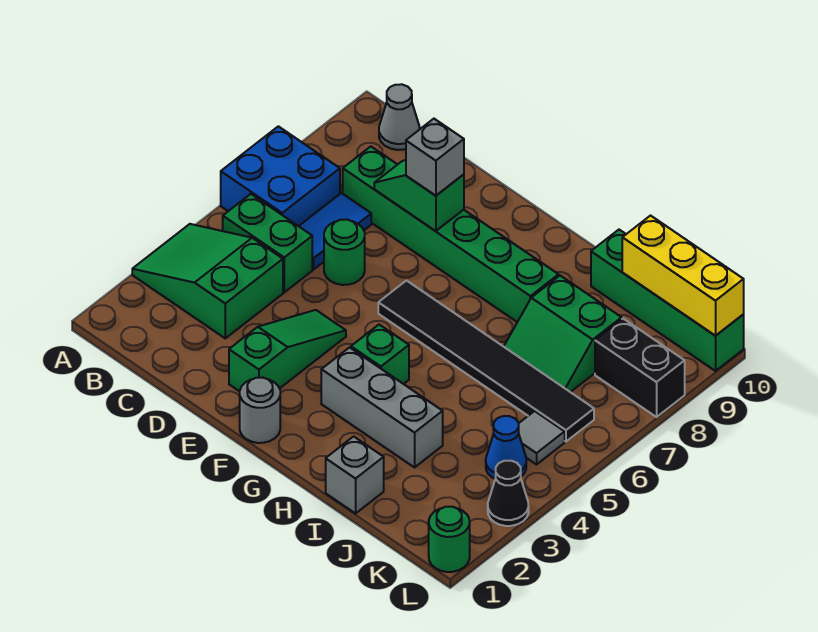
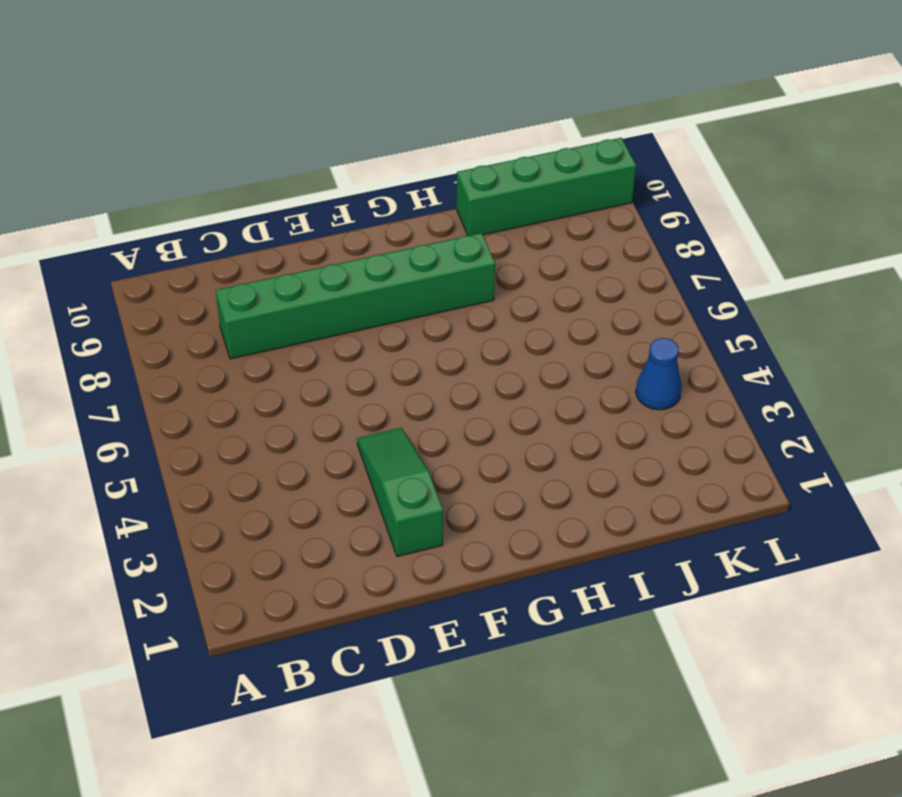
none -> green 2x3 slope [132,224,283,338]
none -> blue 2x2 brick [221,126,340,226]
none -> green 1x2 brick [223,194,312,292]

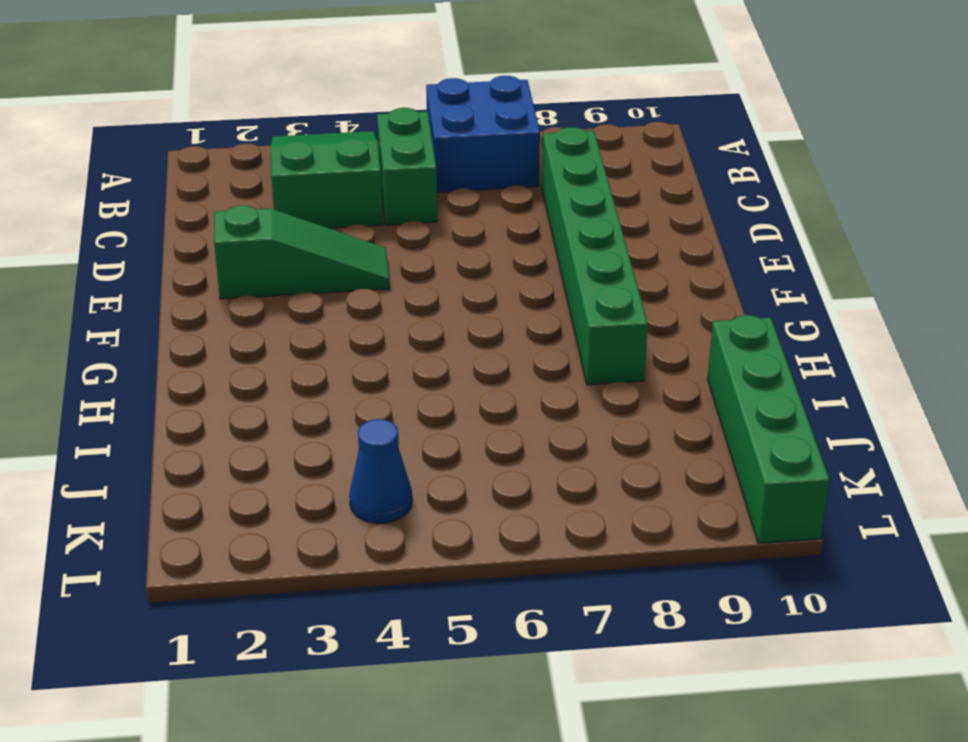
none -> grey 1x1 cone [379,84,420,150]
none -> blue 1x2 tile [299,193,371,269]
none -> green 1x1 round brick [324,219,365,285]

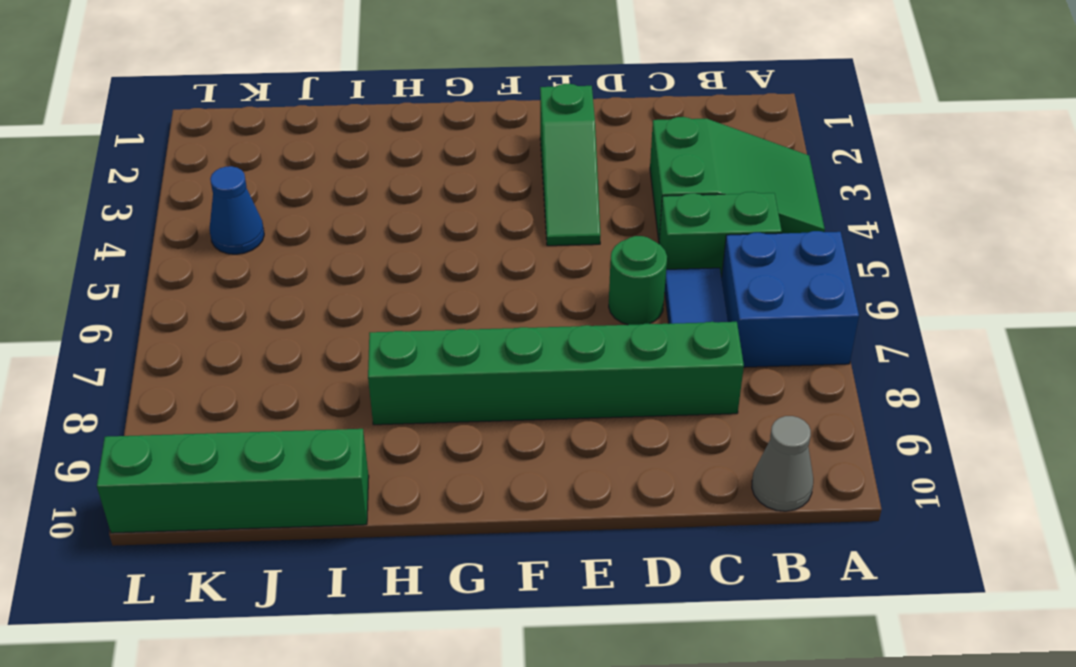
none -> grey 1x1 round brick [240,378,280,443]
none -> black 1x6 tile [378,281,594,441]
none -> grey 1x3 brick [321,347,443,467]

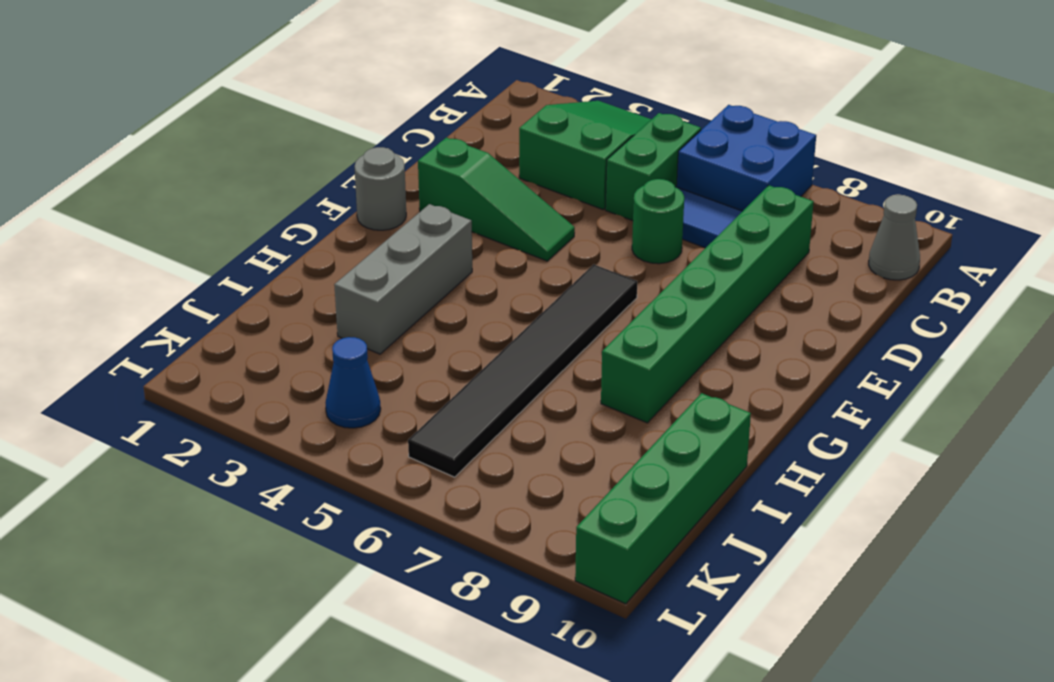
none -> green 1x1 brick [351,325,409,384]
none -> grey 1x1 brick [326,436,384,513]
none -> green 2x2 slope [504,276,622,392]

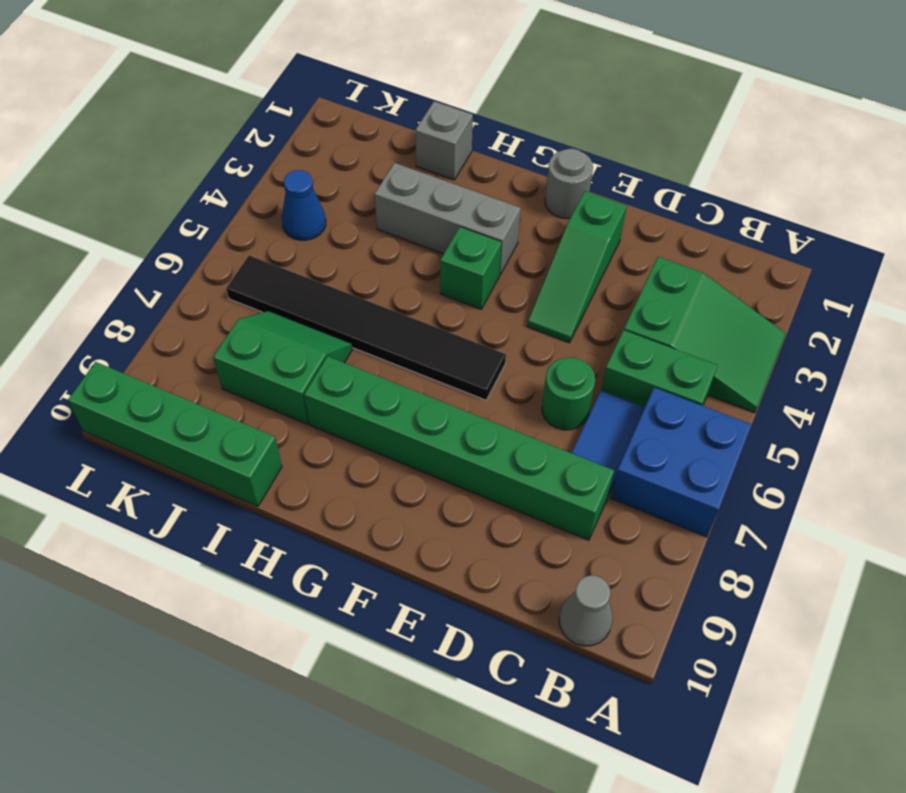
none -> grey 1x1 tile [519,411,565,464]
none -> black 1x2 brick [595,319,685,417]
none -> green 1x1 round brick [429,507,470,572]

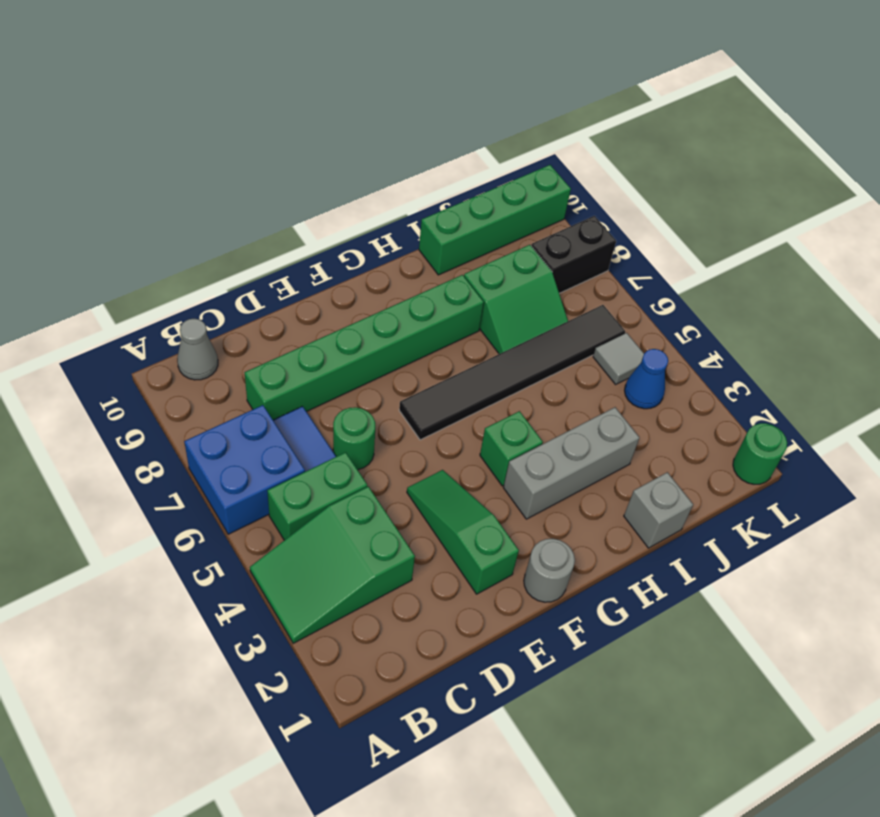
none -> black 1x1 cone [488,461,529,526]
none -> green 1x2 slope [374,160,464,231]
none -> yellow 1x3 brick [622,216,744,336]

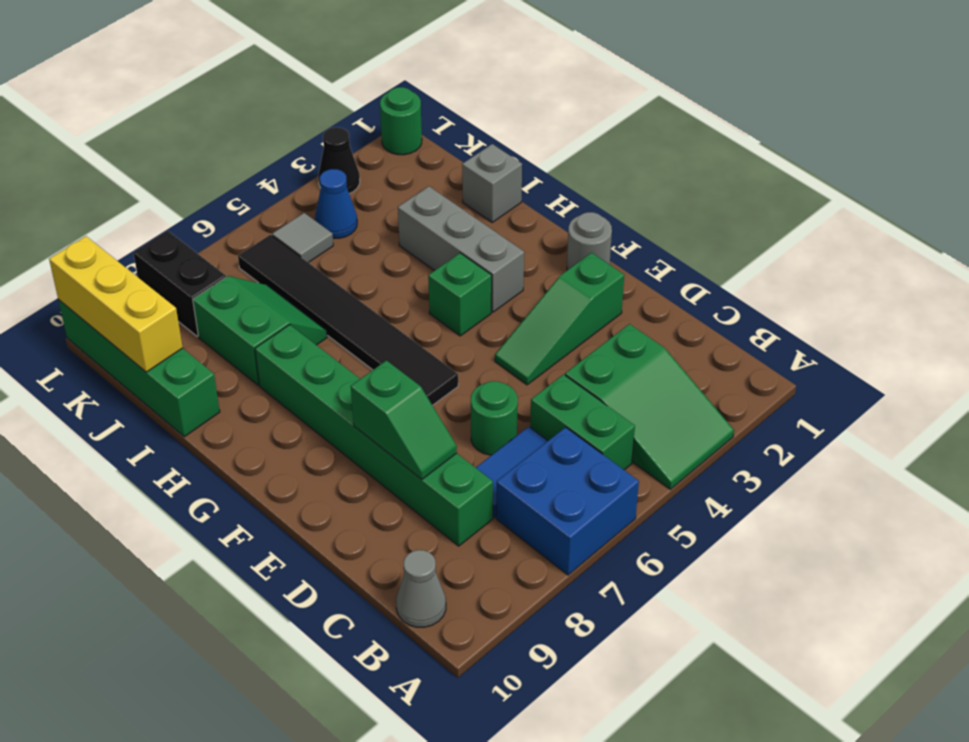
none -> grey 1x1 brick [406,119,464,196]

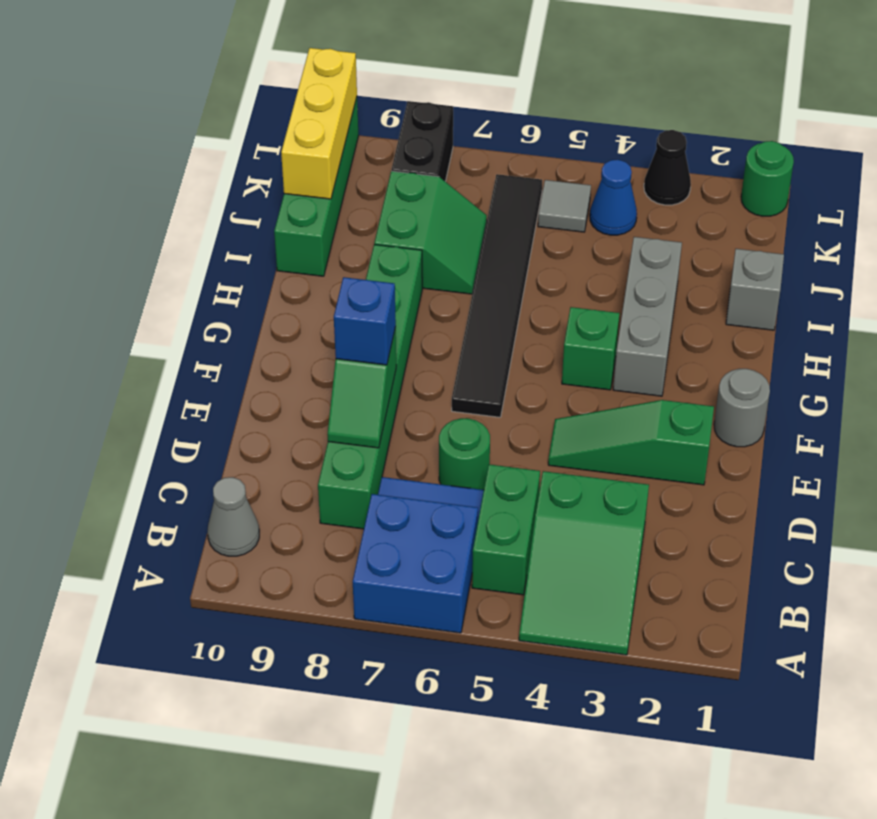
blue 1x1 brick [334,277,396,365] -> grey 1x1 brick [406,119,464,196]

